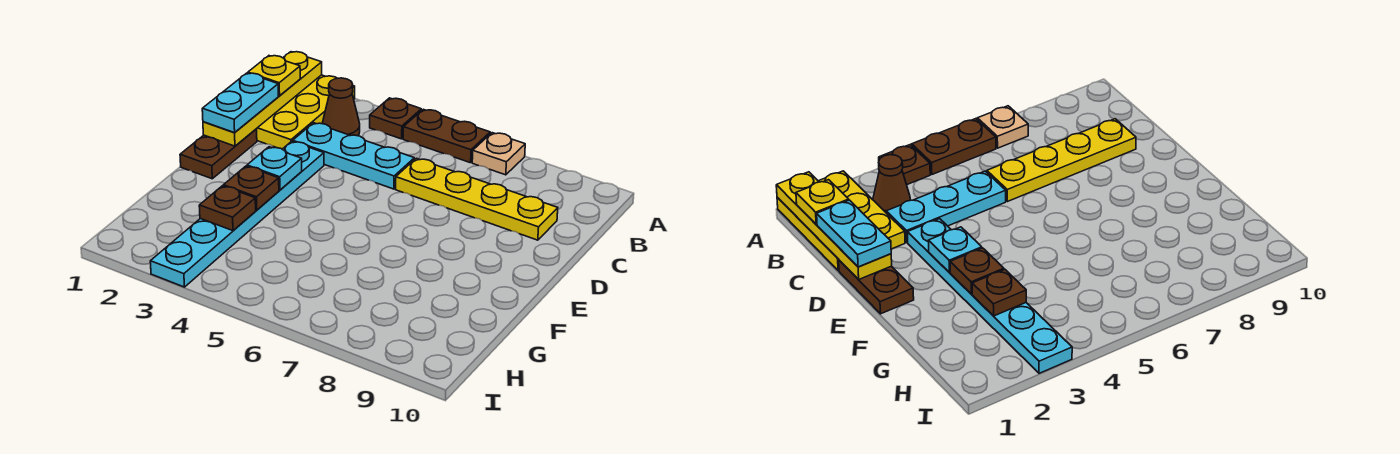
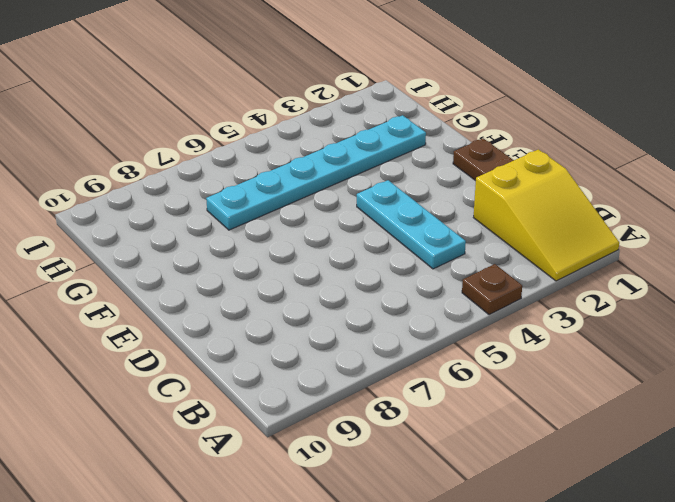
yellow 2x3 slope [474,149,619,281] -> yellow 2x3 plate [257,75,355,149]
cyan 1x3 plate [357,180,466,269] -> cyan 1x3 plate turned to [293,123,414,189]
cyan 1x6 plate [206,115,426,230] -> cyan 1x6 plate turned to [150,141,324,287]
none -> brown 1x2 plate [403,109,490,163]
none -> tan 1x1 plate [472,133,525,175]
none -> brown 1x1 cone [322,78,360,136]

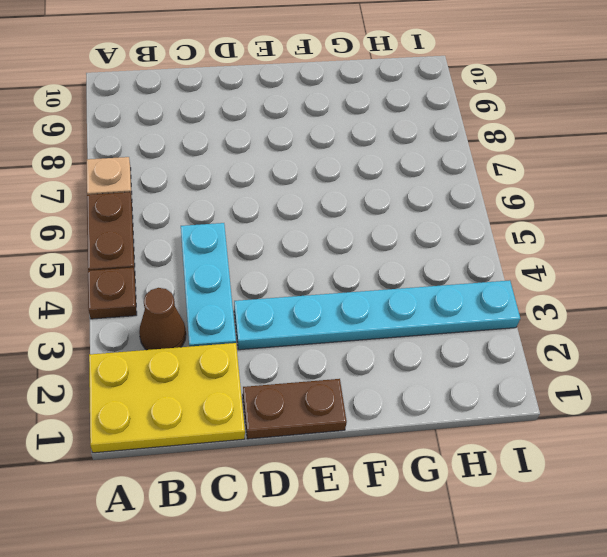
none -> yellow 1x4 plate [396,158,558,240]
none -> yellow 1x4 plate [203,52,322,146]
none -> cyan 1x1 plate [247,147,302,190]

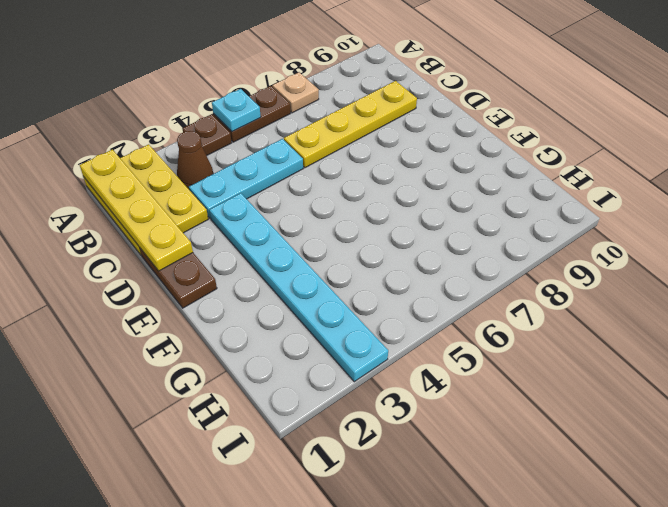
cyan 1x1 plate [212,89,261,132] -> cyan 1x1 plate moved to [247,147,302,190]
none -> brown 1x1 plate [223,166,279,210]
none -> brown 1x1 plate [199,186,256,231]
none -> yellow 1x1 plate [248,56,300,96]

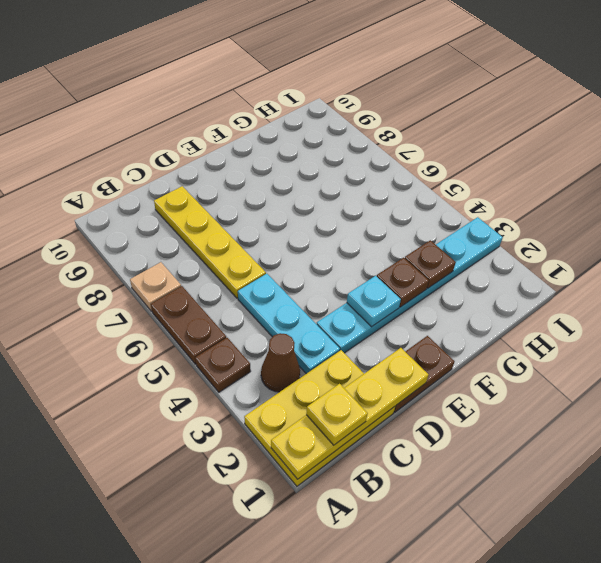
none -> cyan 1x2 plate [202,73,278,133]

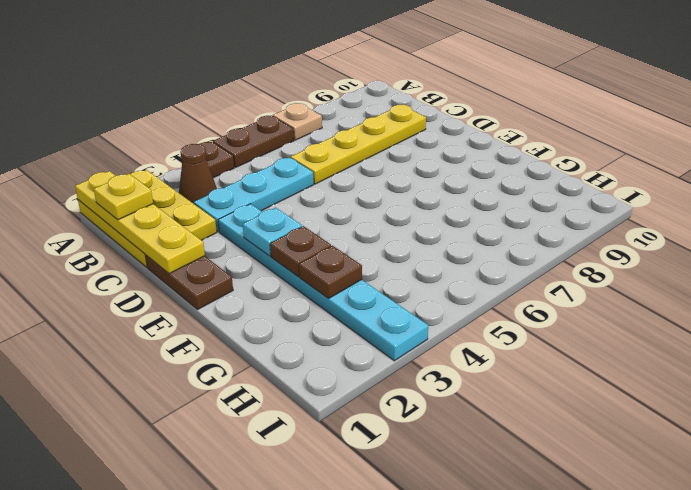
none -> cyan 1x2 plate [202,73,278,133]

